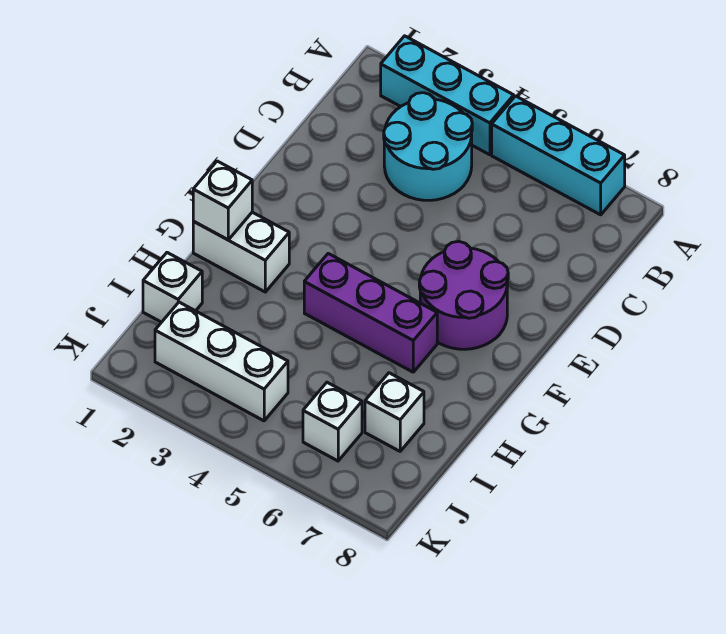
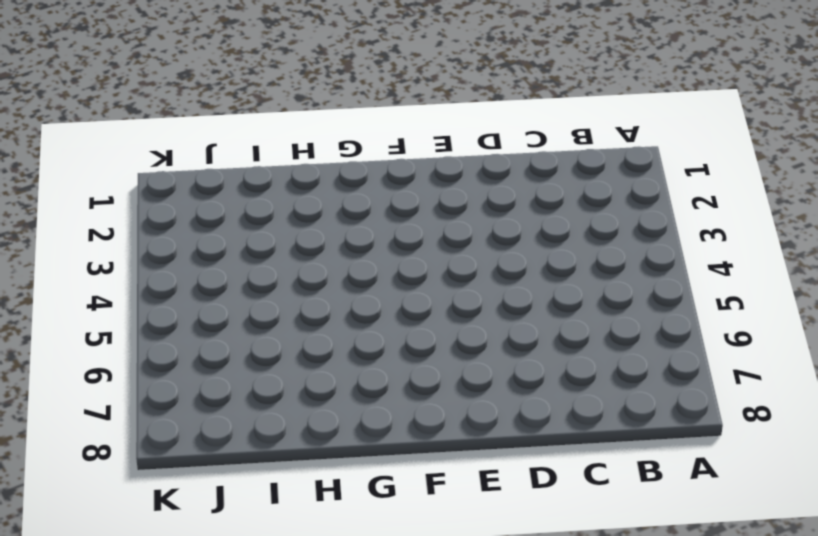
none -> cyan 1x3 brick [381,36,514,155]
none -> cyan 1x3 brick [492,96,625,215]

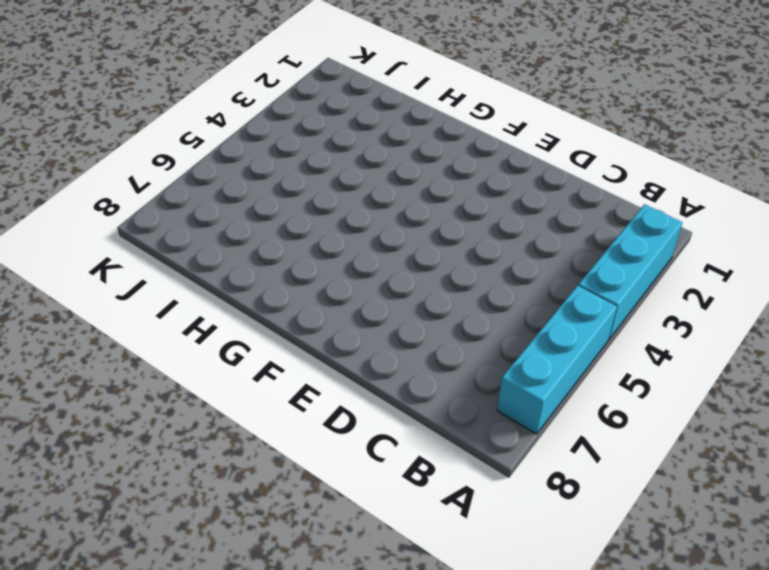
none -> cyan 2x2 round brick [384,93,472,200]
none -> purple 2x2 round brick [419,242,508,349]

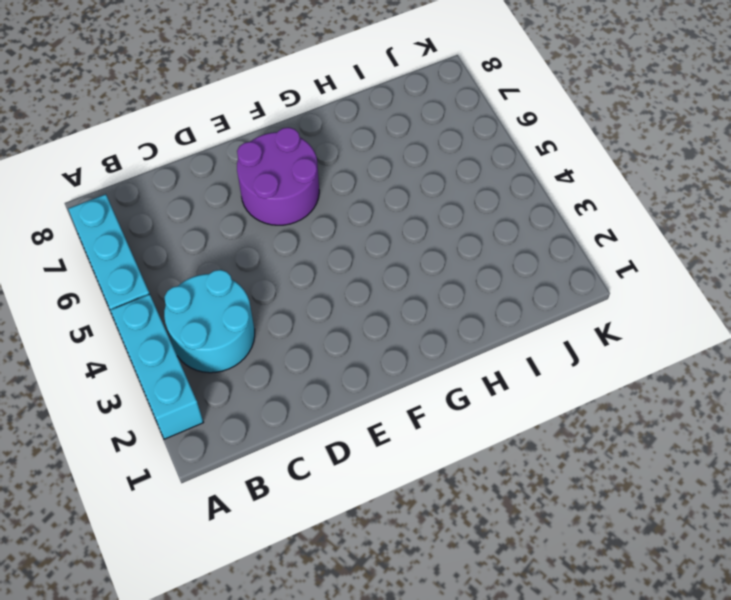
none -> white 1x2 brick [193,212,289,292]
none -> purple 1x3 brick [304,254,437,372]

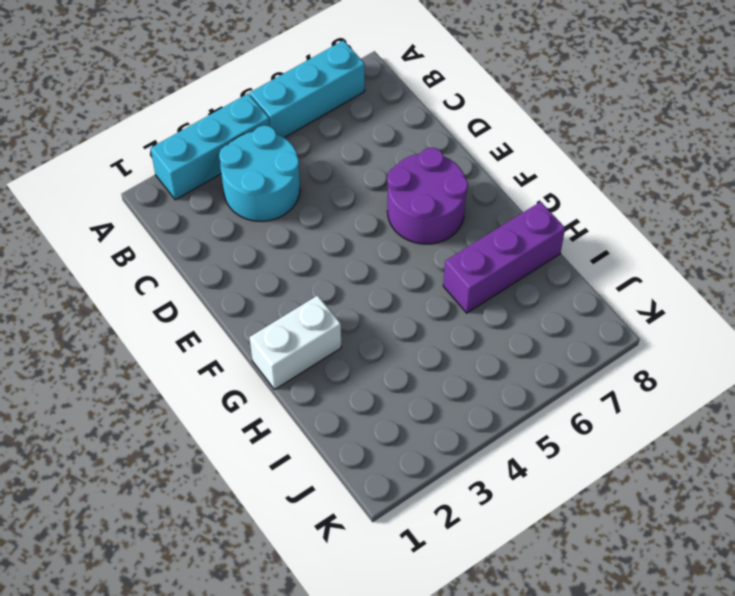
purple 1x3 brick [443,202,565,313] -> purple 1x3 brick moved to [304,254,437,372]
none -> white 1x1 brick [143,253,202,322]
none -> white 1x1 brick [365,373,424,451]

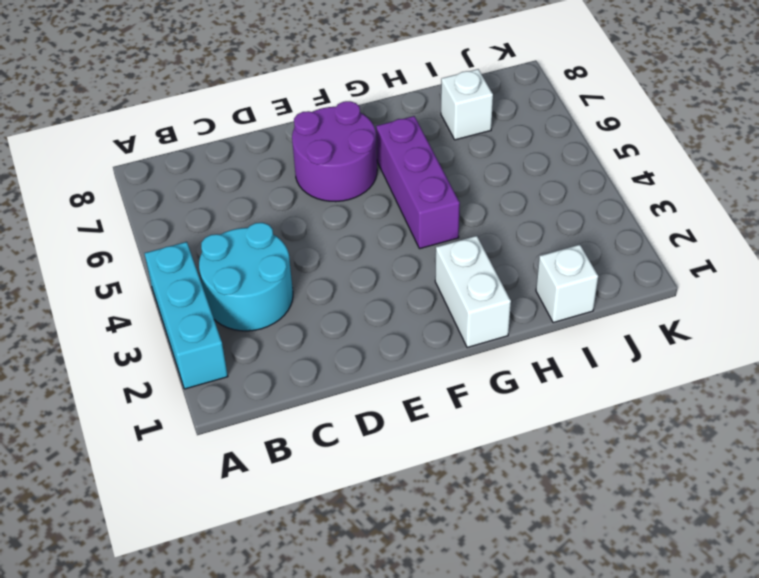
none -> cyan 1x3 brick [492,96,625,215]
none -> white 1x3 brick [155,302,288,421]

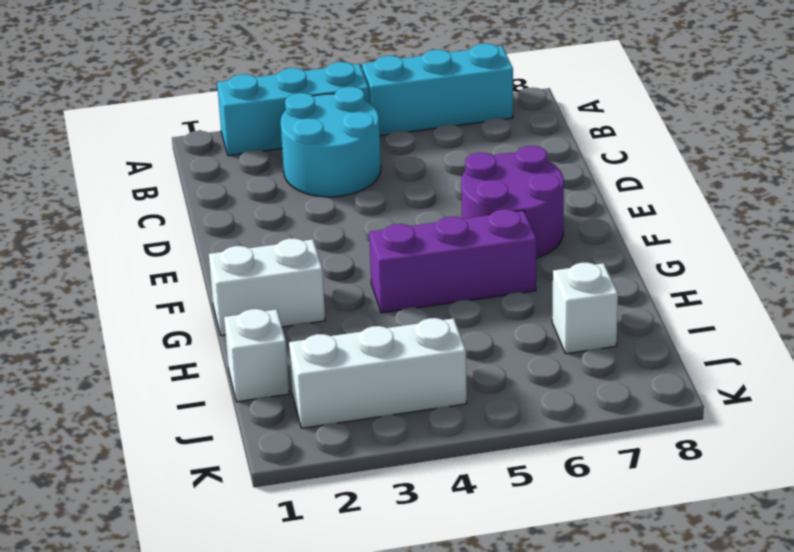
none -> white 1x1 brick [303,382,362,461]
none -> white 1x1 brick [193,161,252,240]

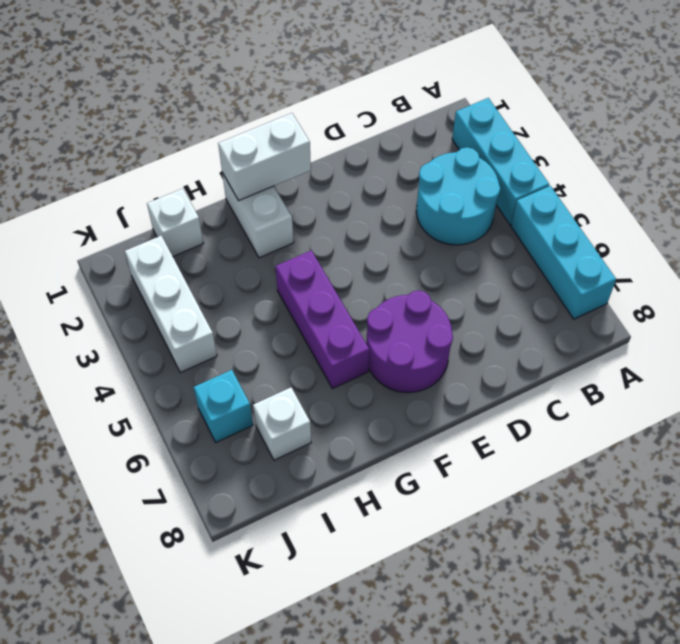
white 1x2 brick [218,113,311,201] -> white 1x1 brick [193,161,252,240]
cyan 1x1 brick [194,370,253,442] -> white 1x1 brick [303,382,362,461]

